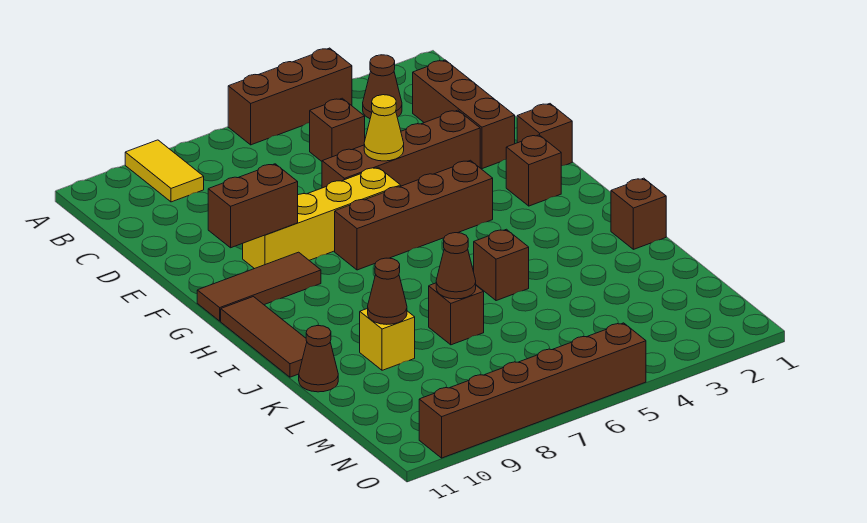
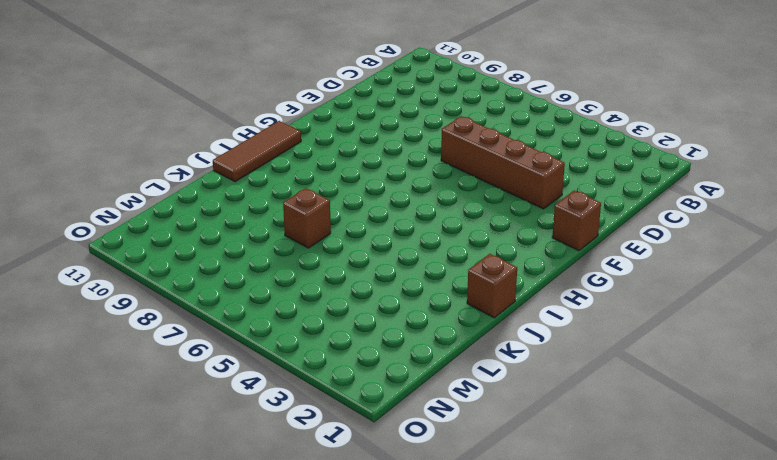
none -> brown 1x3 brick [228,48,352,145]
none -> yellow 1x2 tile [125,140,204,202]
none -> brown 1x1 cone [363,55,402,119]

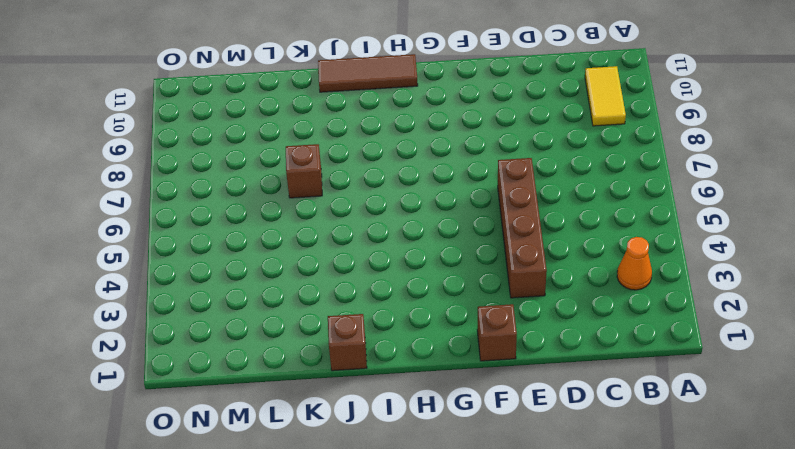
orange 1x1 cone [617,237,652,290] -> brown 1x1 cone [363,55,402,119]
yellow 1x2 tile [585,66,626,126] -> yellow 1x2 tile turned to [125,140,204,202]
none -> brown 1x3 brick [228,48,352,145]
none -> brown 1x3 brick [413,60,515,169]
none -> brown 1x1 brick [310,98,365,161]

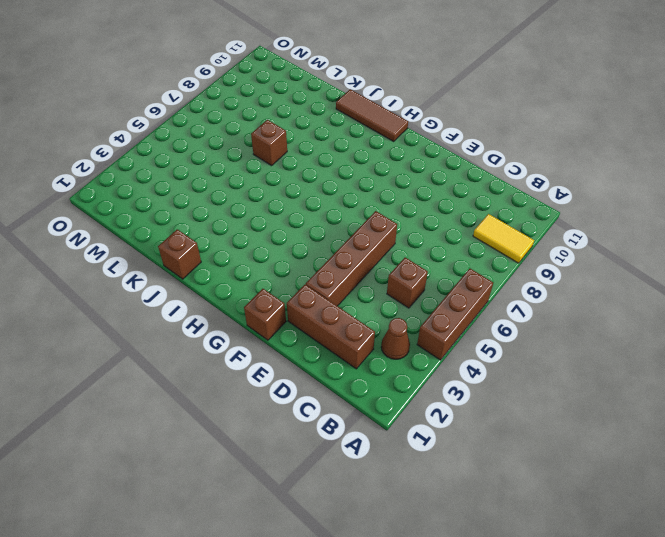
none -> yellow 1x4 brick [243,167,401,269]
none -> brown 1x1 brick [506,135,561,206]
none -> brown 1x4 brick [335,160,493,270]

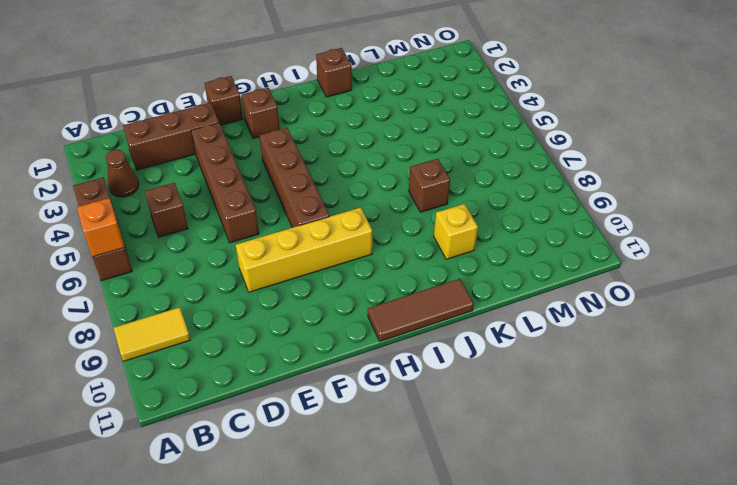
orange 1x1 brick [77,198,125,257] -> none
yellow 1x4 brick [236,208,372,292] -> yellow 1x4 brick turned to [243,167,401,269]
none -> brown 1x3 tile [197,252,321,321]
none -> brown 1x1 brick [474,229,529,301]
none -> brown 1x1 cone [299,326,338,392]

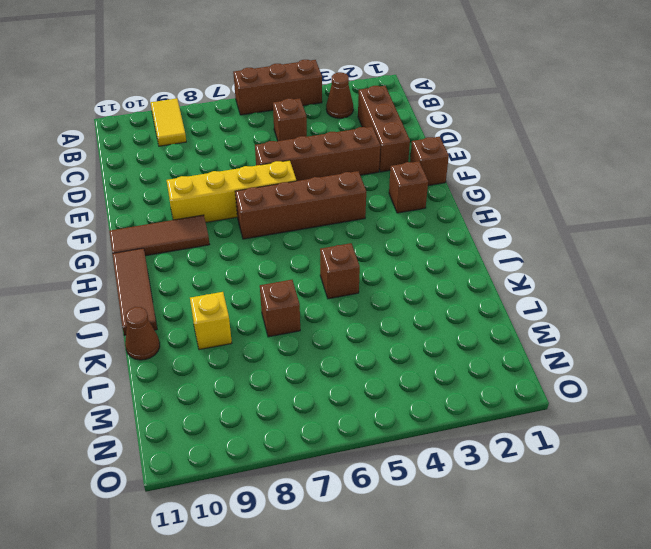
none -> brown 1x1 brick [611,178,666,249]
none -> brown 1x6 brick [419,323,646,458]
none -> yellow 1x1 cone [364,95,404,161]

